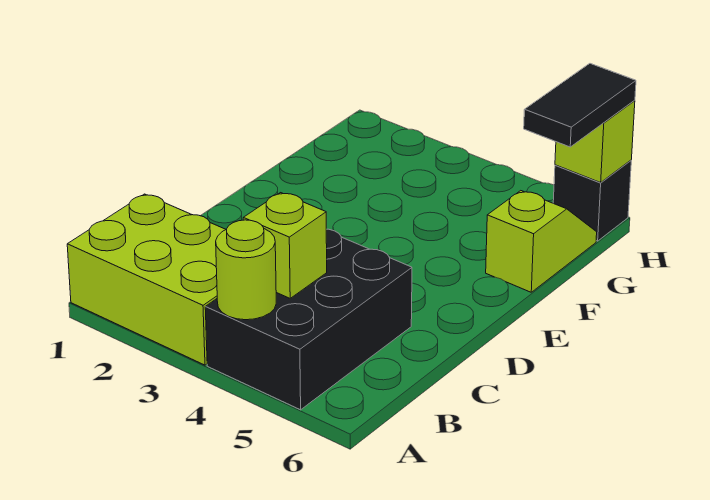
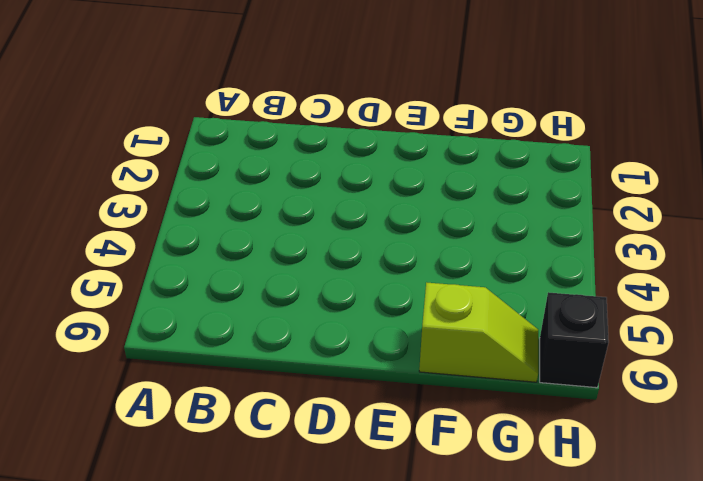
none -> lime 2x3 brick [67,194,226,365]
none -> black 2x3 brick [205,229,412,410]

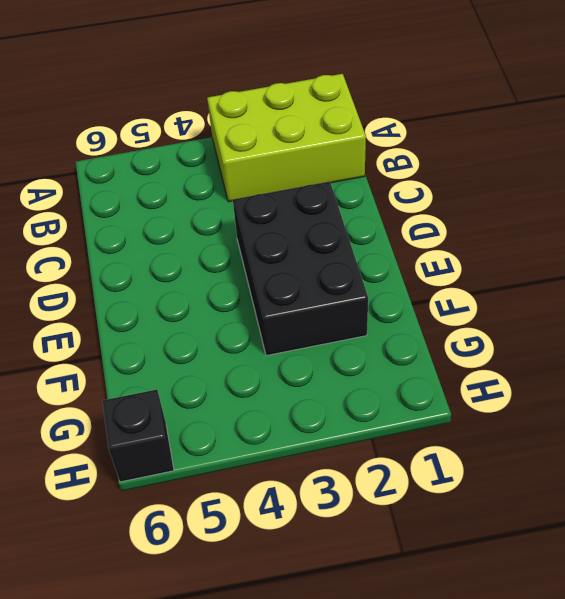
black 2x3 brick [233,182,368,356] -> black 2x3 brick moved to [205,229,412,410]
none -> lime 1x2 slope [486,191,597,292]
none -> lime 1x1 round brick [216,220,276,320]

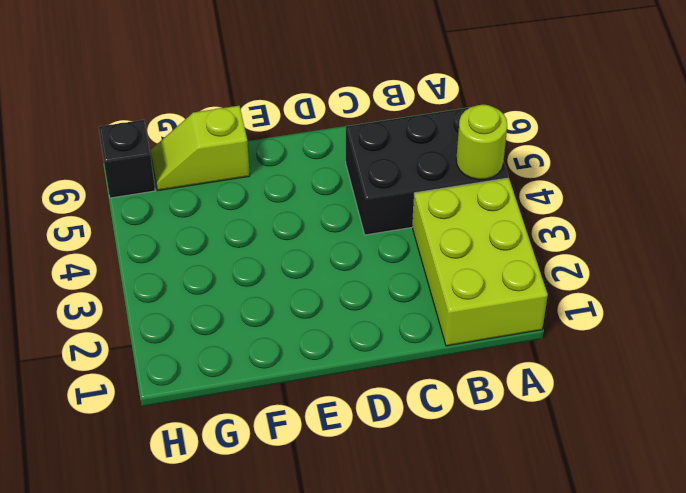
none -> lime 1x1 brick [243,193,327,298]
none -> lime 1x1 brick [555,100,635,183]

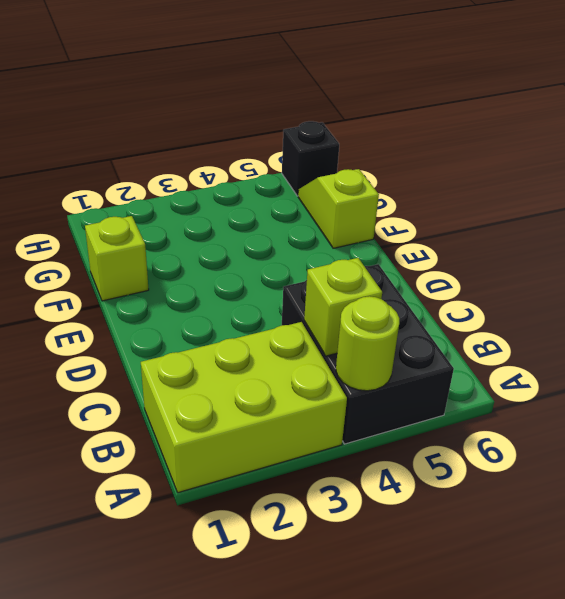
lime 1x1 brick [85,216,149,301] -> lime 1x1 brick moved to [555,100,635,183]
none -> black 1x2 tile [524,64,636,147]

